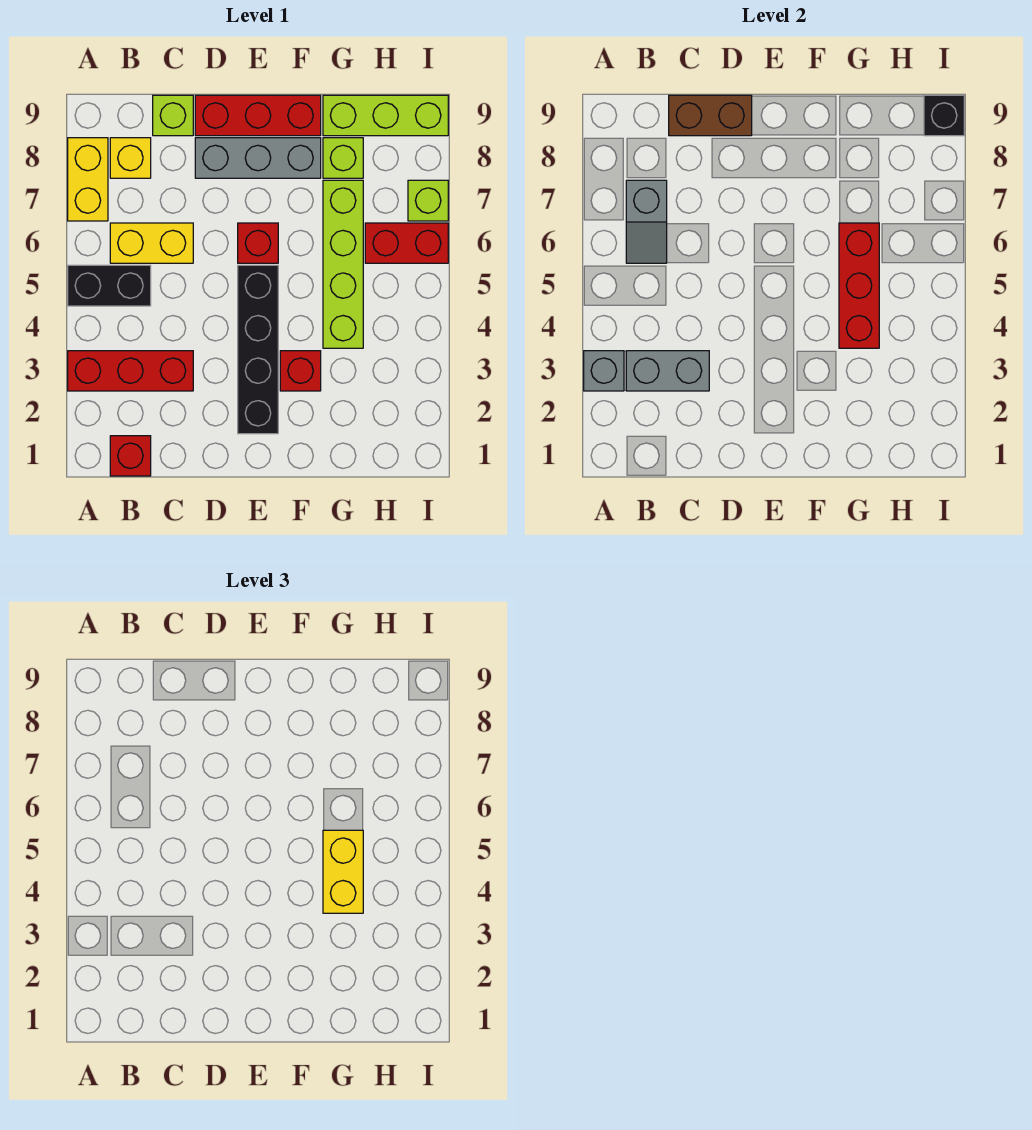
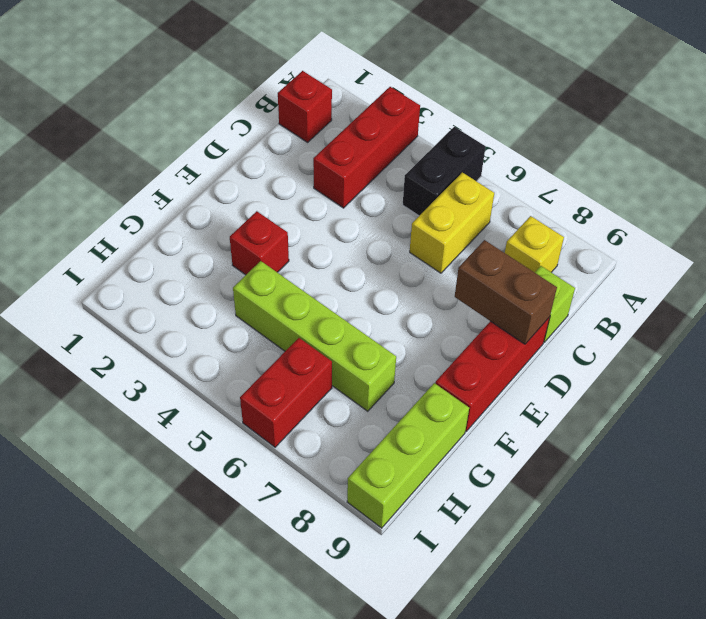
brown 1x2 brick [455,240,557,344] -> brown 1x2 brick turned to [669,95,752,136]
none -> yellow 1x2 brick [68,138,108,221]
none -> grey 1x3 brick [195,138,321,178]
none -> black 1x4 brick [238,265,278,434]

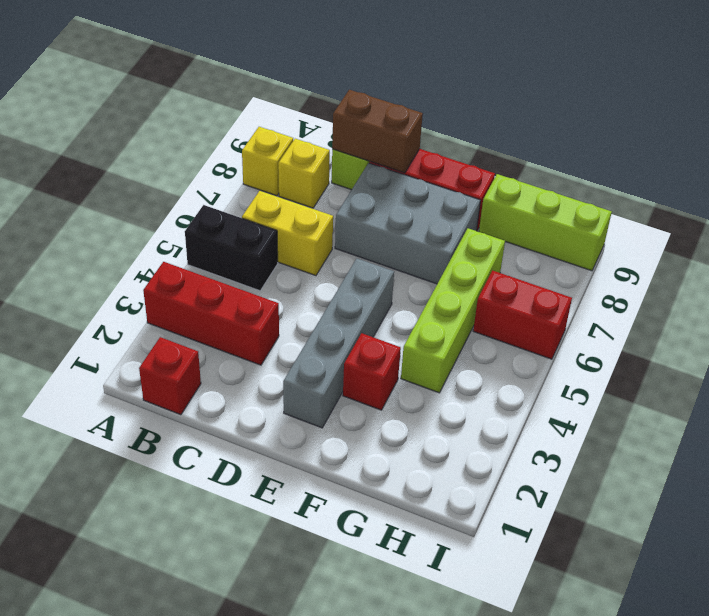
yellow 1x1 brick [242,127,293,196] -> yellow 1x2 brick [68,138,108,221]
grey 2x3 brick [335,163,481,284] -> grey 1x3 brick [195,138,321,178]
grey 1x4 brick [283,259,394,428] -> black 1x4 brick [238,265,278,434]
none -> red 1x1 brick [238,223,278,263]
none -> lime 1x1 brick [323,138,363,178]
none -> lime 1x1 brick [408,180,448,221]

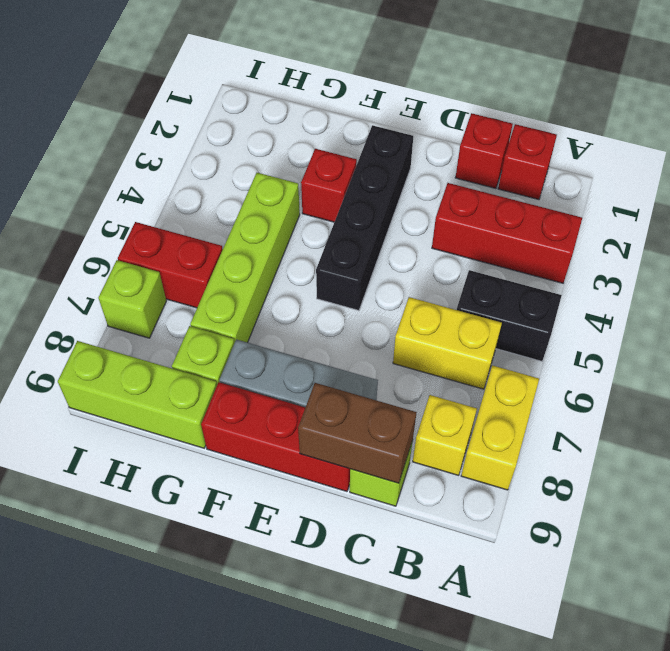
red 1x1 brick [455,113,513,188] -> red 1x1 brick moved to [238,223,278,263]
none -> grey 1x1 brick [584,351,624,391]
none -> grey 1x2 brick [626,351,709,391]
none -> grey 1x2 slope [626,180,667,263]

